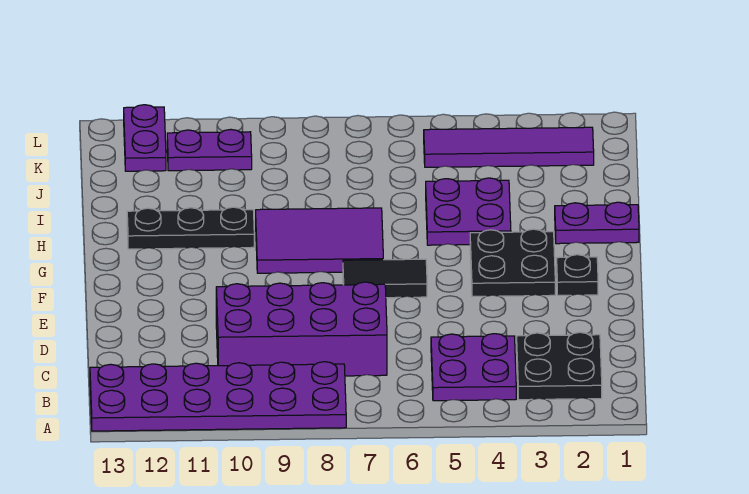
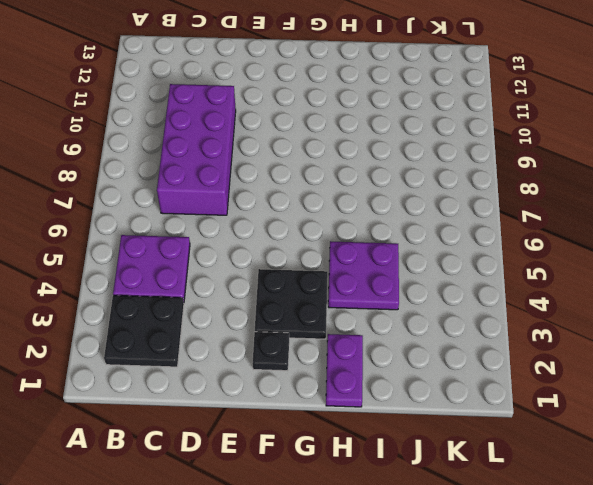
none -> purple 2x6 plate [90,362,346,431]
none -> black 1x2 tile [343,259,427,298]
none -> purple 2x3 tile [256,208,383,273]

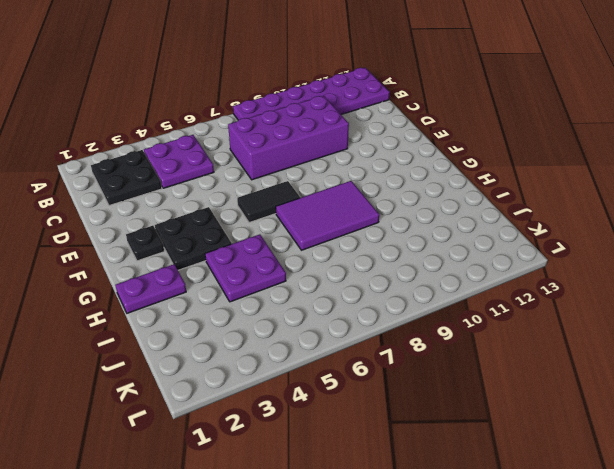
none -> black 1x3 plate [127,207,254,249]
none -> purple 1x4 tile [424,127,594,167]
none -> purple 1x2 plate [167,129,252,171]

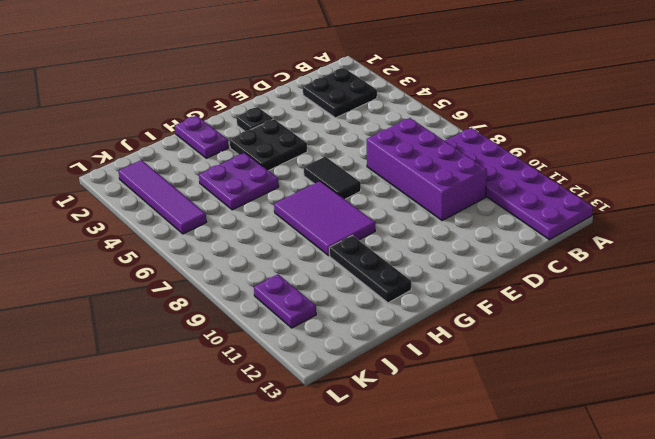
none -> purple 2x2 plate [431,334,516,401]
none -> purple 1x2 plate [124,105,166,171]

